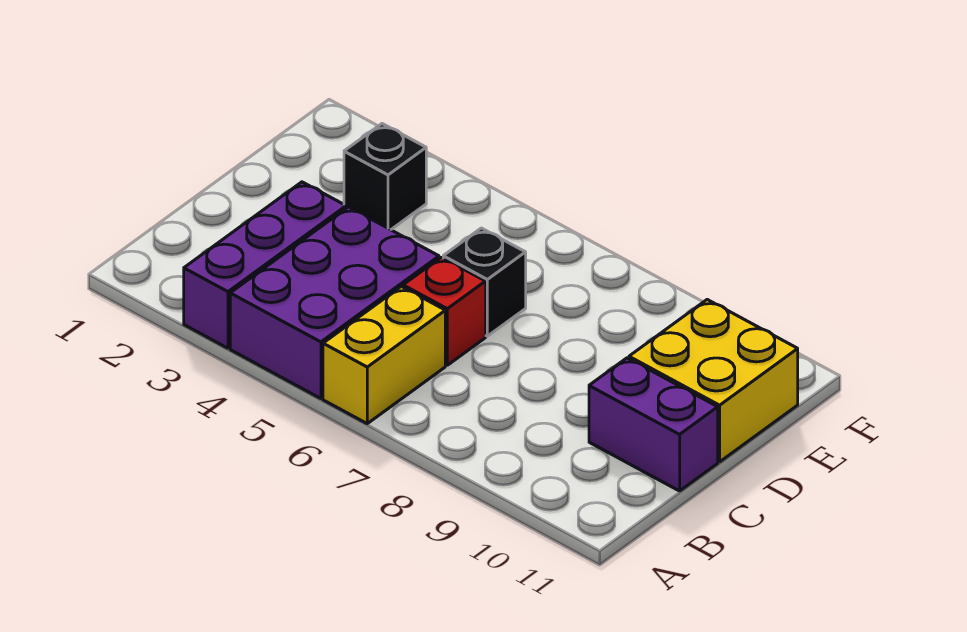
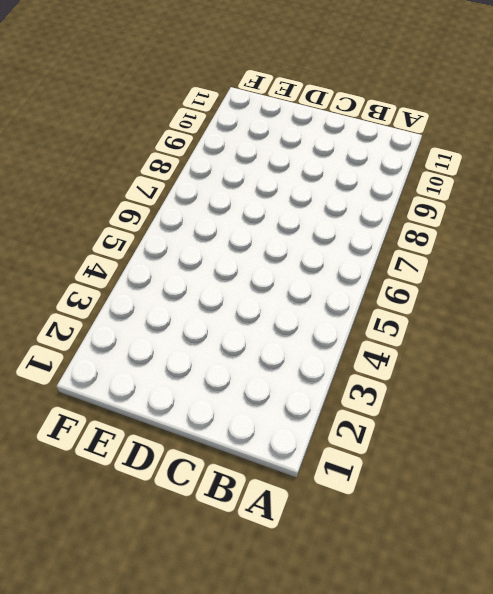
none -> purple 1x3 brick [184,182,346,348]
none -> purple 2x3 brick [230,207,439,399]

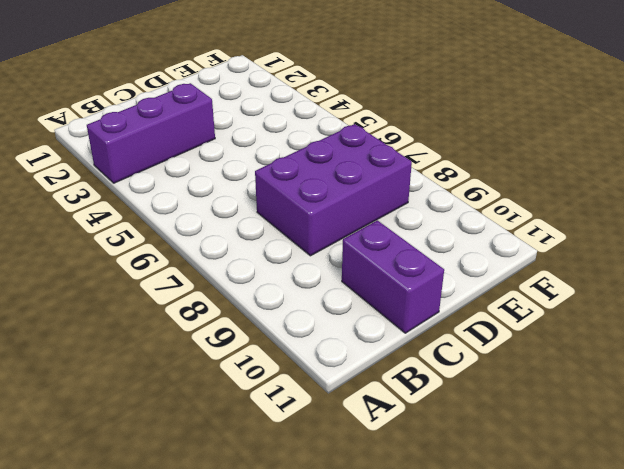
purple 2x3 brick [255,124,412,256] -> purple 2x3 brick moved to [230,207,439,399]
none -> yellow 1x2 brick [323,286,445,424]
none -> red 1x1 brick [403,257,486,365]

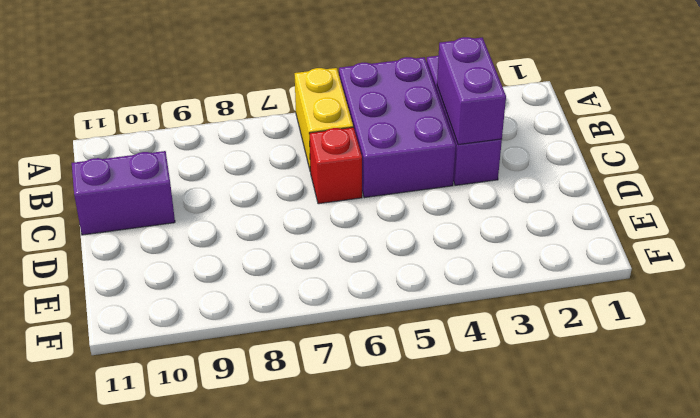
purple 1x2 brick [437,37,506,145] -> none
none -> black 1x1 brick [443,228,526,336]
none -> yellow 2x2 brick [629,300,798,462]

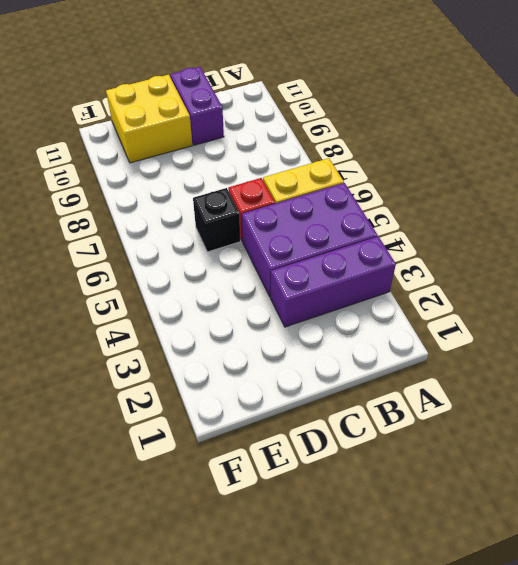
none -> black 1x1 brick [344,124,426,230]

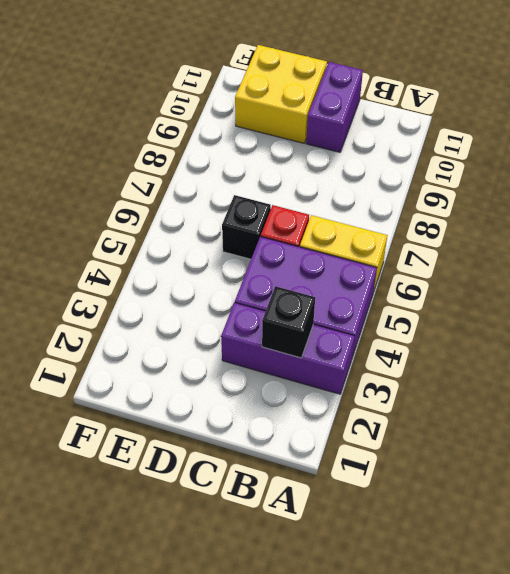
black 1x1 brick [262,286,315,358] -> black 1x1 brick moved to [344,124,426,230]

